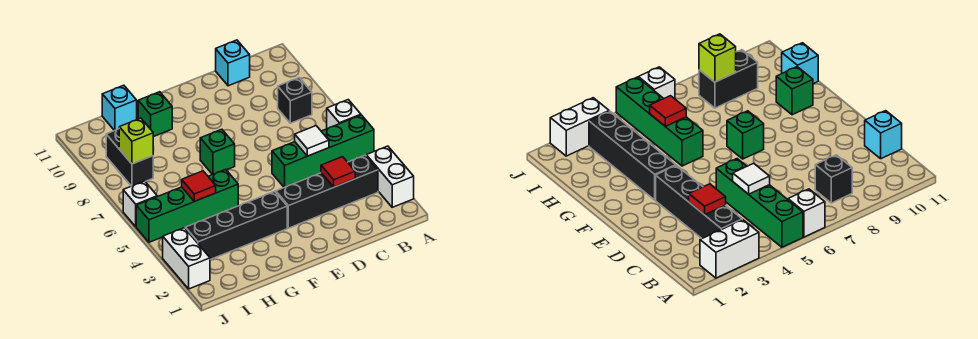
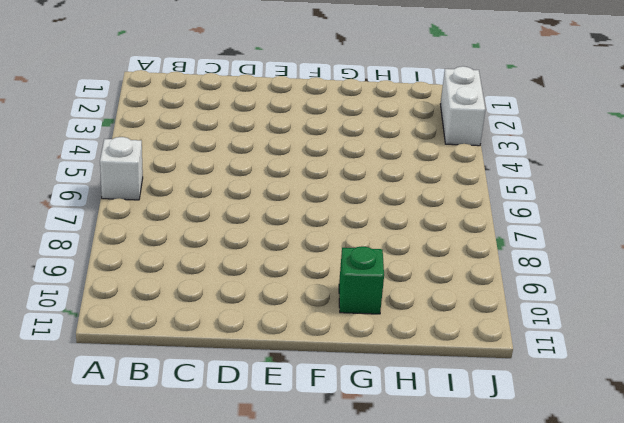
none -> white 1x2 brick [366,146,414,207]
none -> green 1x4 brick [272,115,374,187]
none -> black 1x4 brick [276,155,378,228]

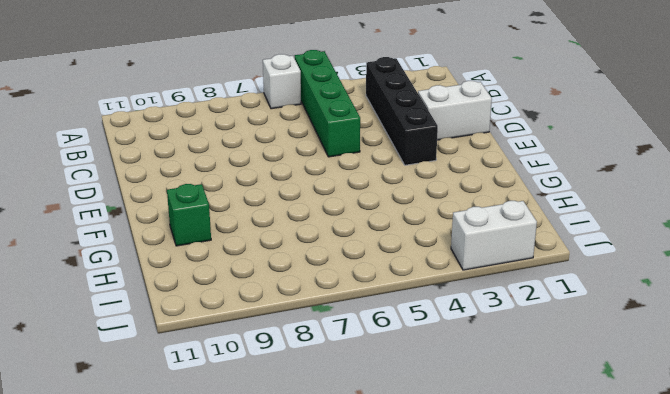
white 1x2 brick [418,81,492,140] -> white 1x2 brick moved to [366,146,414,207]
none -> black 1x1 brick [278,78,312,123]
none -> cyan 1x1 brick [216,40,250,86]
none -> black 1x4 brick [185,191,287,260]

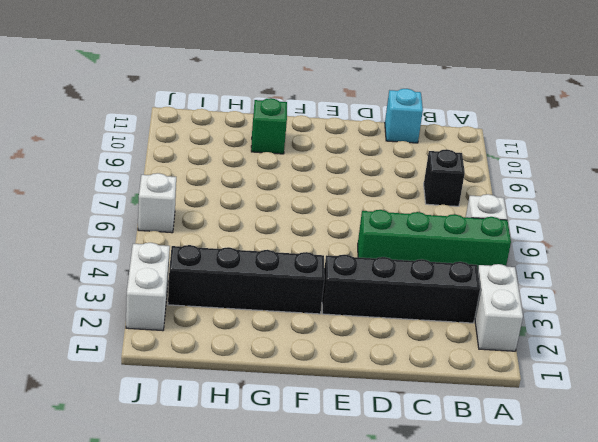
none -> green 1x1 brick [200,129,235,175]
none -> green 1x4 brick [136,169,238,242]
none -> cyan 1x1 brick [102,85,137,131]

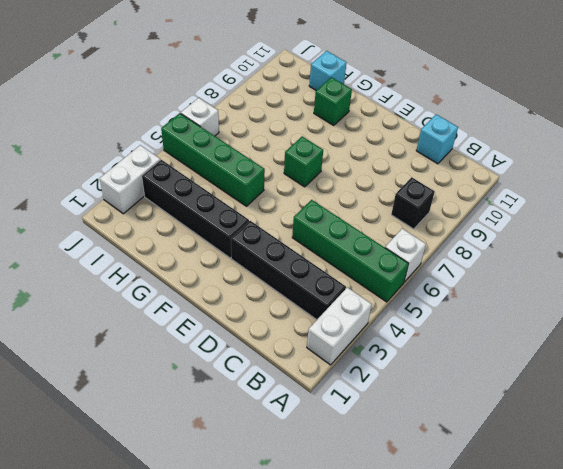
none -> black 1x2 brick [106,129,153,186]
none -> red 1x1 tile [321,157,355,187]
none -> white 1x1 tile [295,126,329,156]

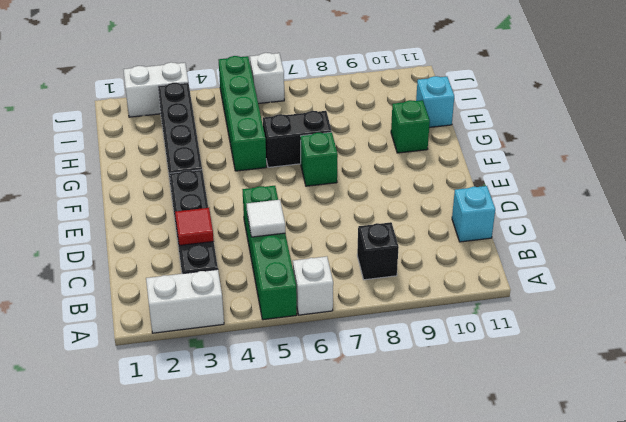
black 1x2 brick [263,111,332,167] -> black 1x2 brick moved to [106,129,153,186]
none -> red 1x1 tile [182,171,216,201]
none -> lime 1x1 brick [119,118,153,164]

